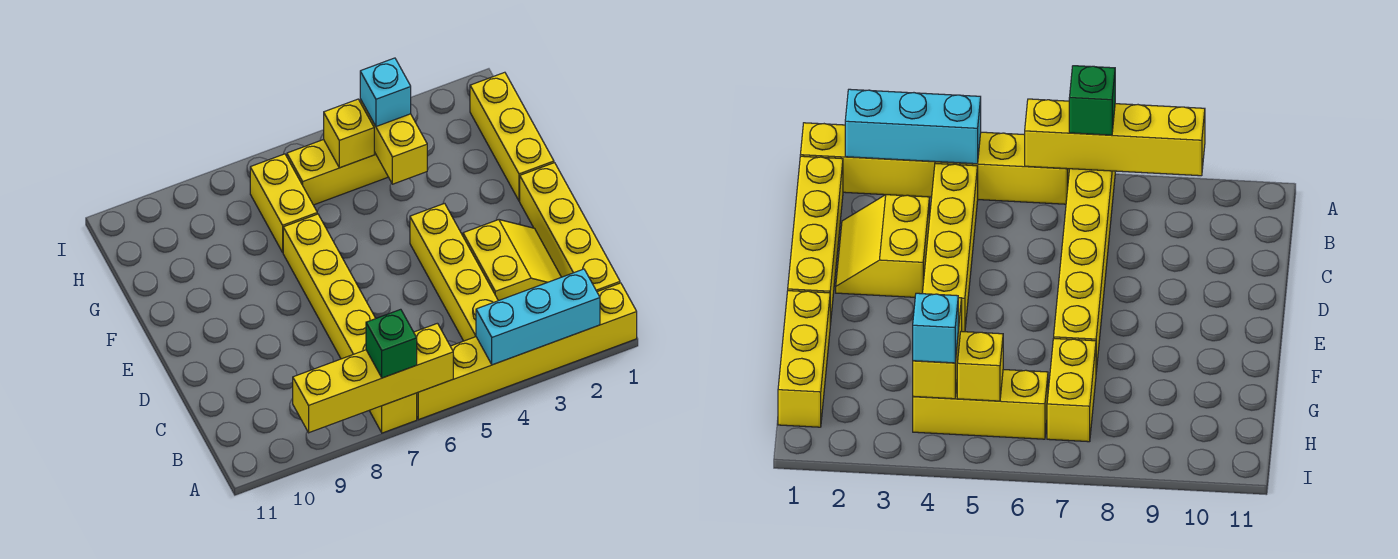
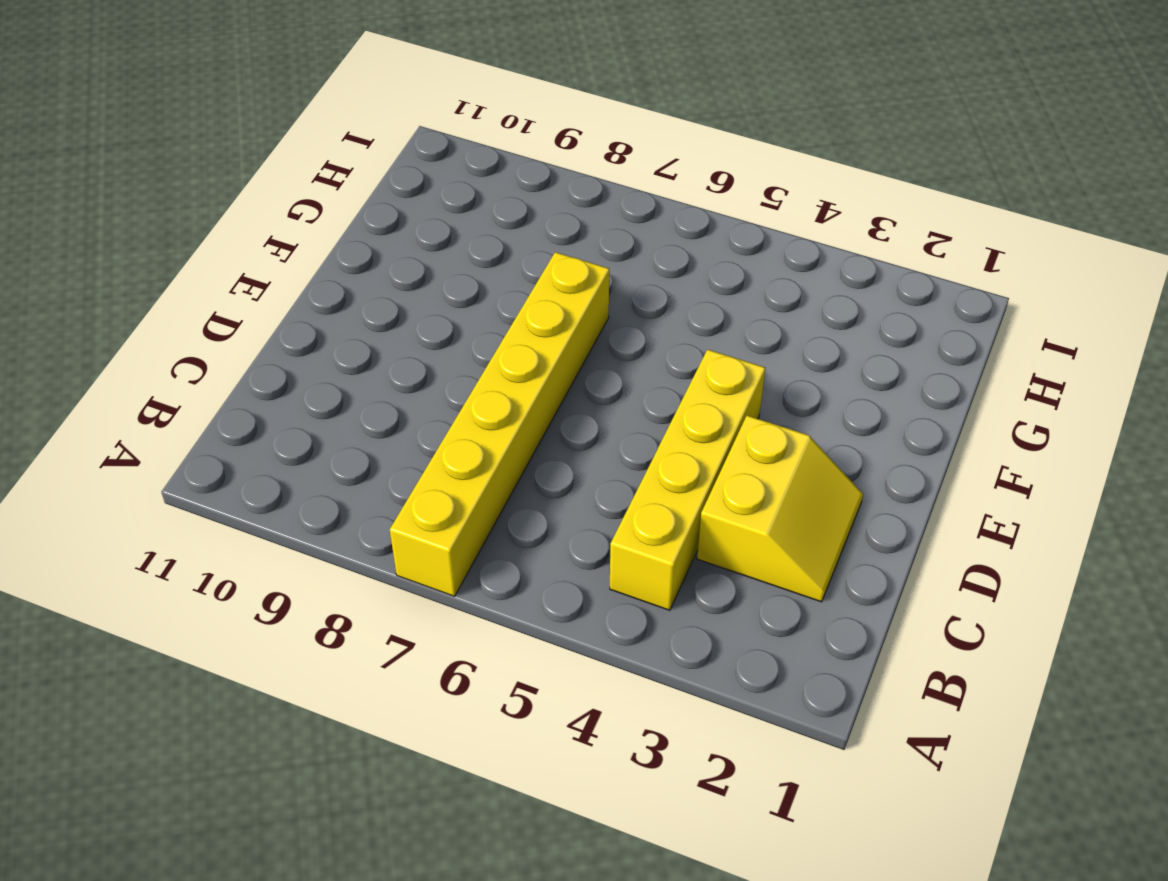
none -> yellow 1x6 brick [417,283,637,419]
none -> yellow 1x4 brick [520,163,620,292]
none -> yellow 1x3 brick [470,72,554,201]

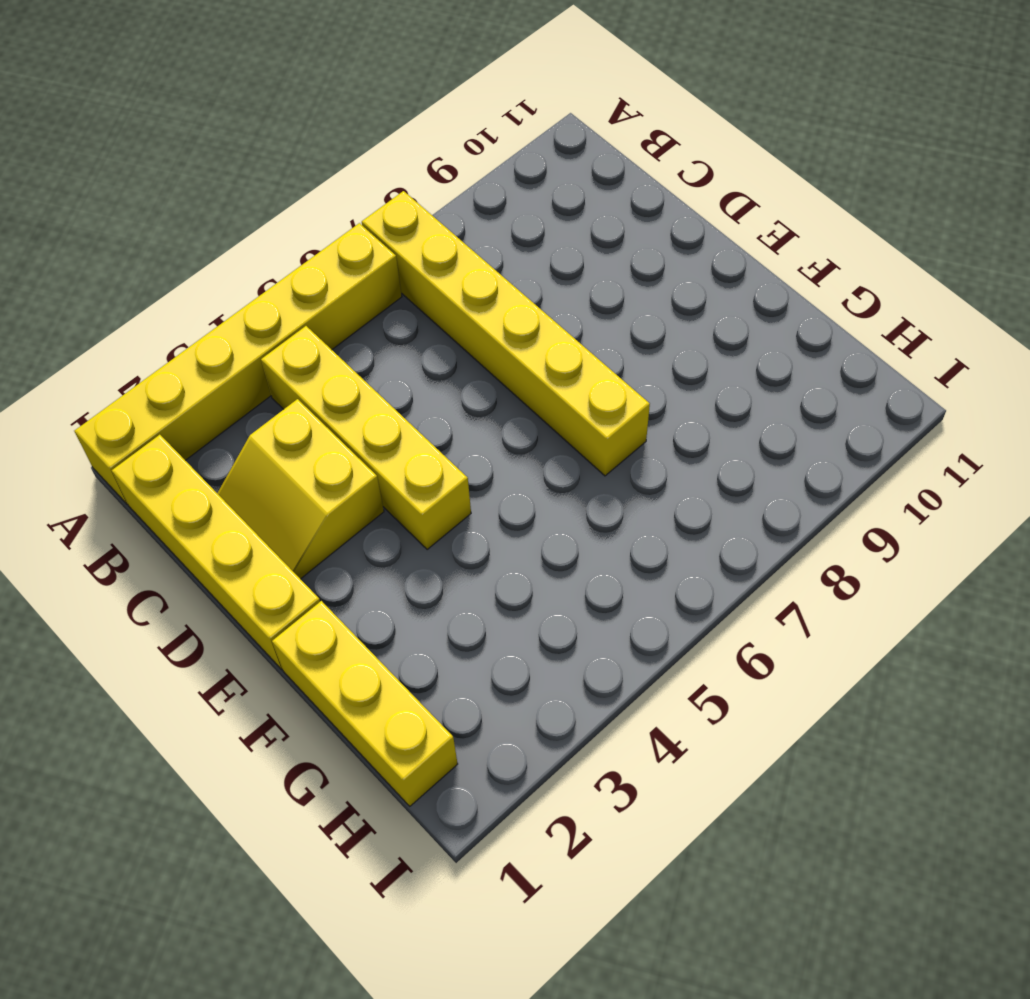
none -> yellow 1x2 brick [250,154,317,252]
none -> yellow 1x3 brick [287,140,388,205]
none -> cyan 1x3 brick [476,269,600,365]

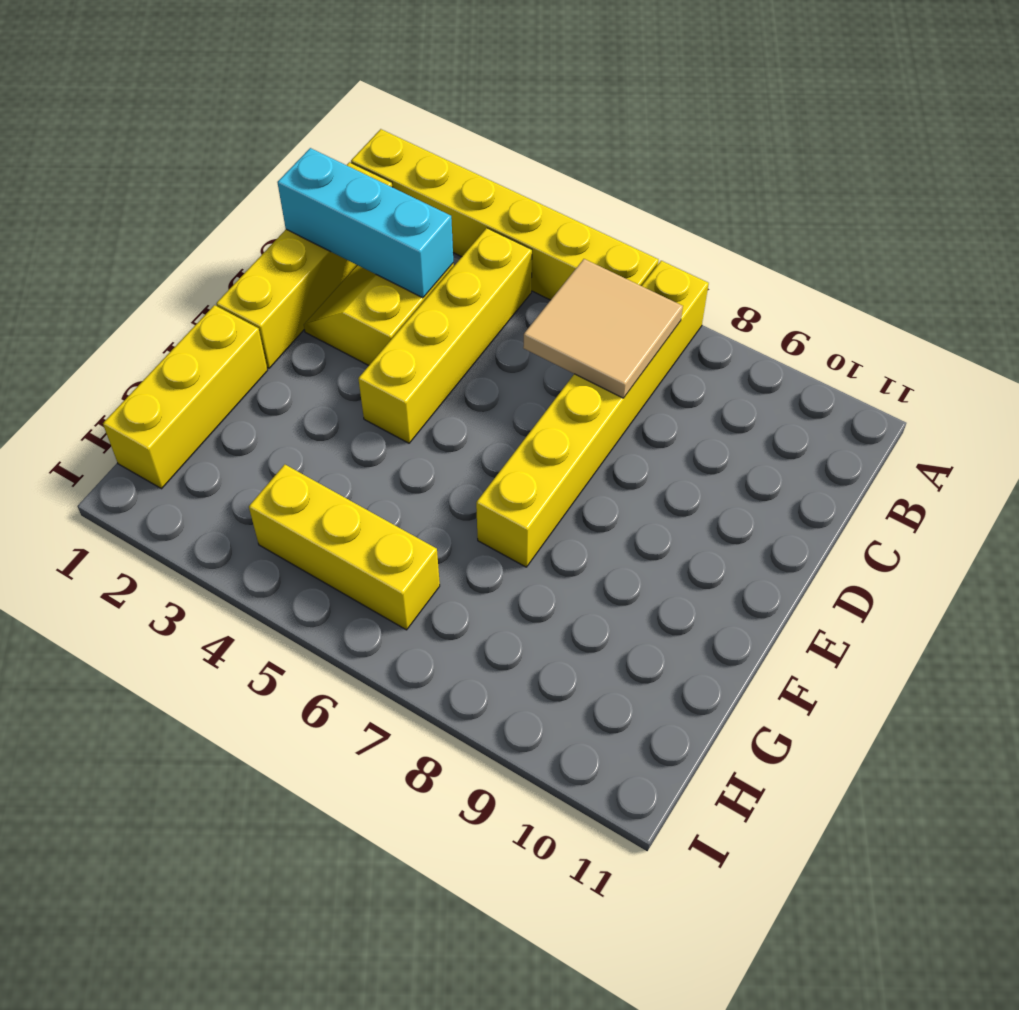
tan 2x2 tile [523,259,683,398] -> none
cyan 1x3 brick [277,148,453,298] -> cyan 1x3 brick moved to [476,269,600,365]
none -> yellow 1x2 brick [250,154,317,252]
none -> yellow 1x4 brick [293,323,453,433]
none -> yellow 1x2 brick [360,99,427,184]

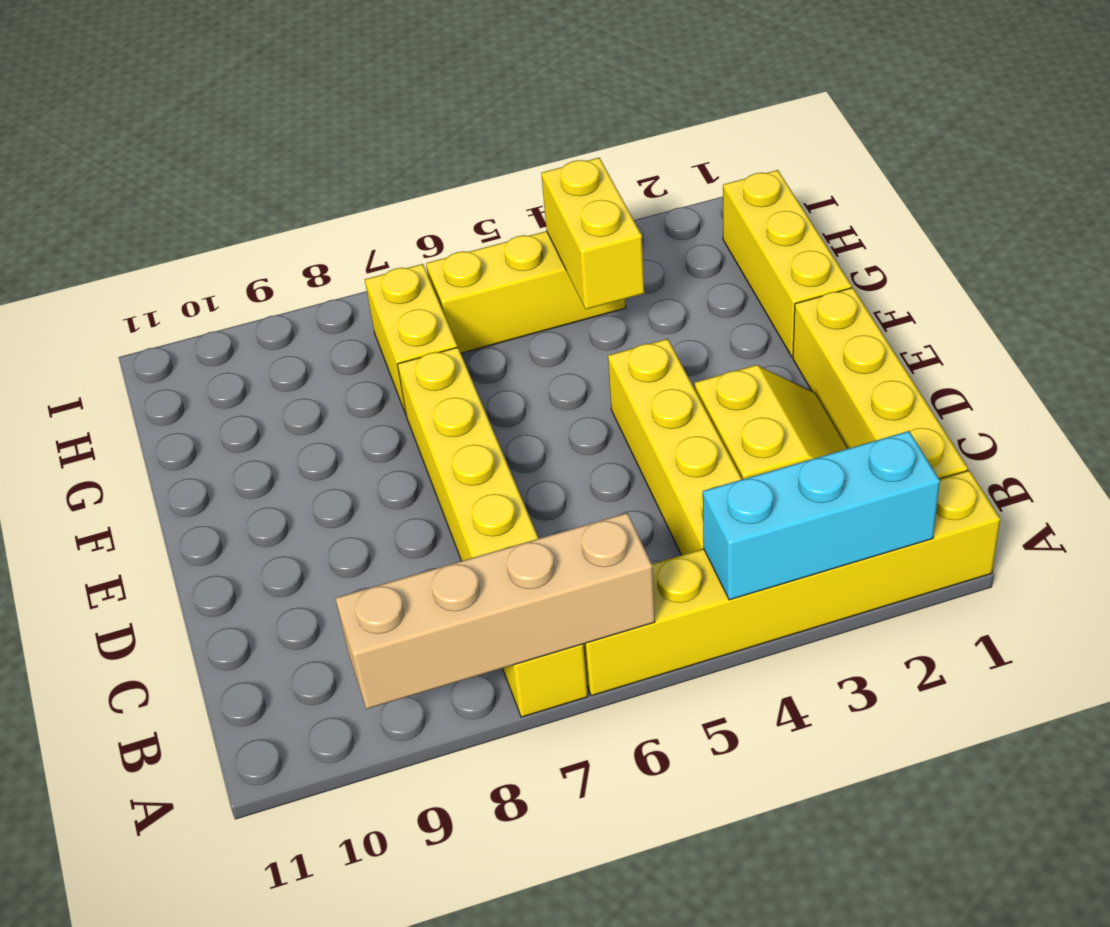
tan 1x4 brick [335,513,655,709] -> yellow 1x4 brick [293,323,453,433]
none -> yellow 1x1 brick [324,99,374,168]
none -> green 1x1 brick [366,309,417,378]
none -> cyan 1x1 brick [360,58,411,127]

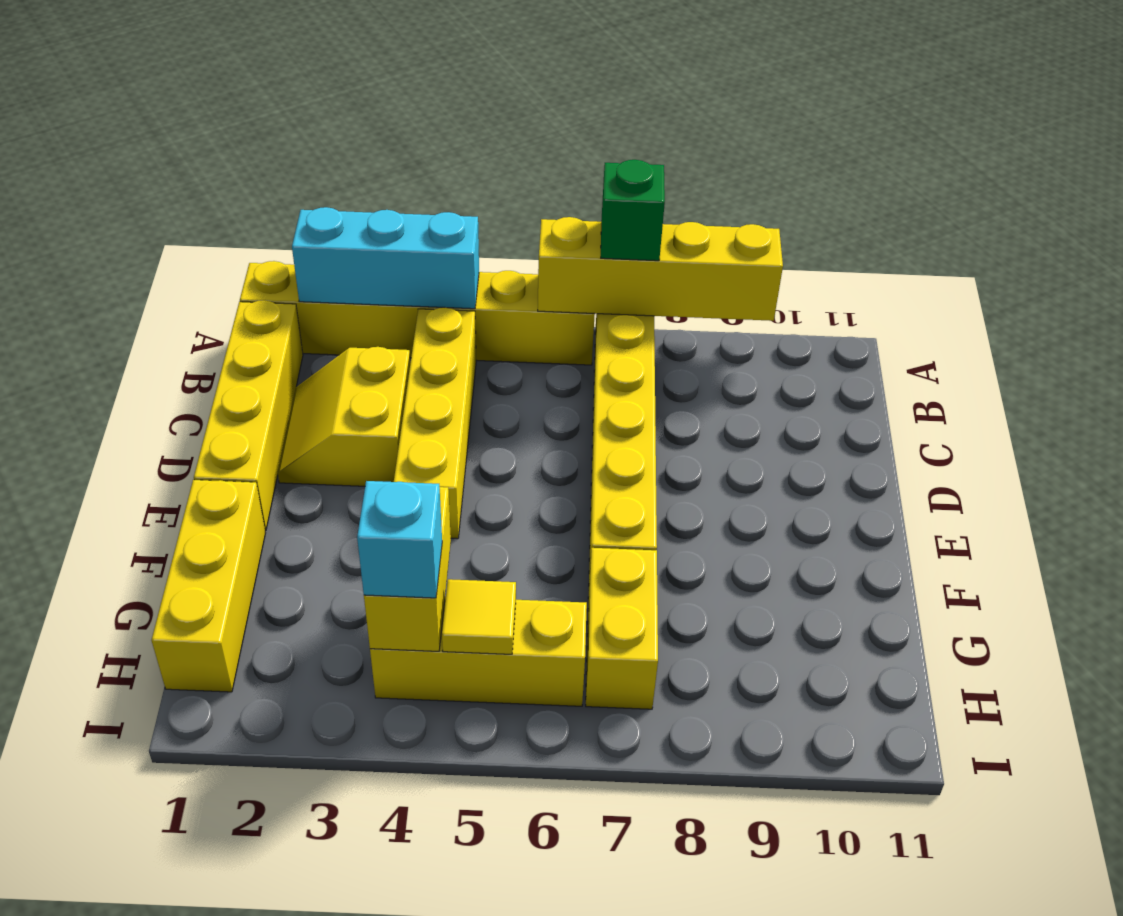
yellow 1x1 tile [442,579,516,654] -> yellow 1x1 brick [324,99,374,168]

